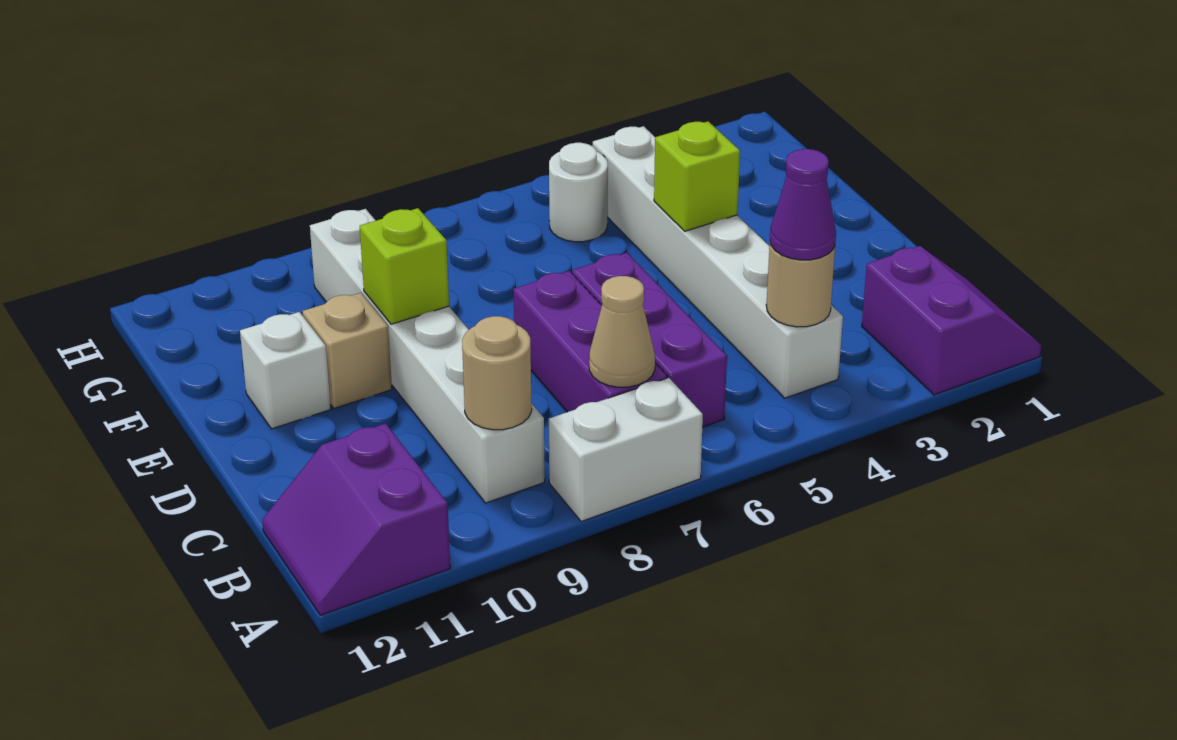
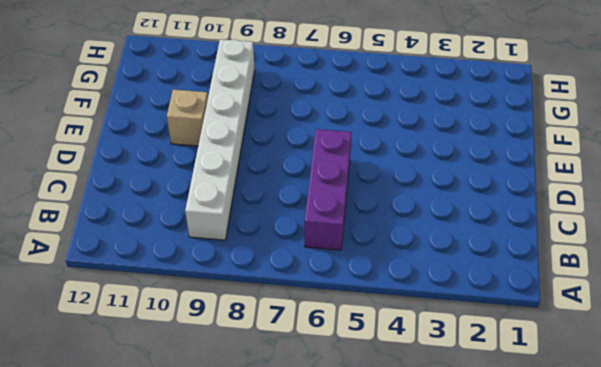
none -> purple 2x2 slope [862,246,1041,395]
none -> white 1x2 brick [549,378,703,522]
none -> purple 2x2 slope [262,423,450,615]

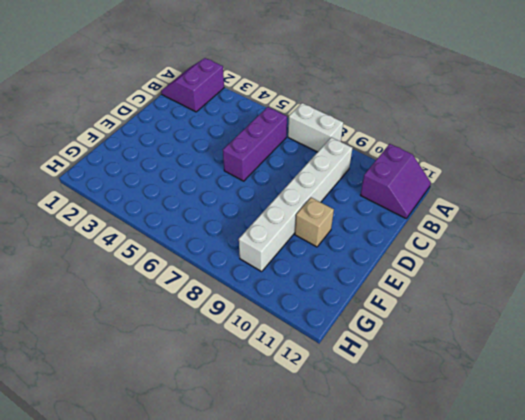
none -> white 1x6 brick [593,126,843,398]
none -> purple 1x3 brick [513,271,667,412]
none -> white 1x1 brick [240,312,331,429]

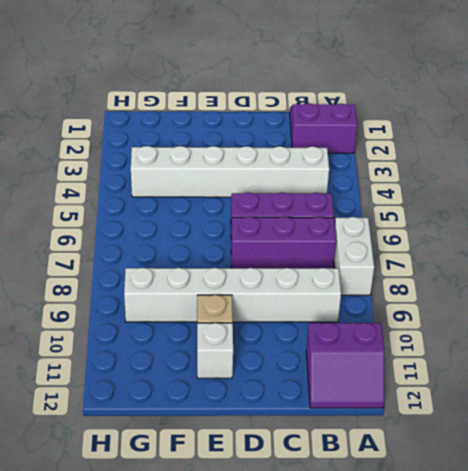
none -> white 1x1 round brick [549,143,608,242]
none -> tan 1x1 round brick [766,243,835,327]
none -> tan 1x1 cone [589,276,655,387]

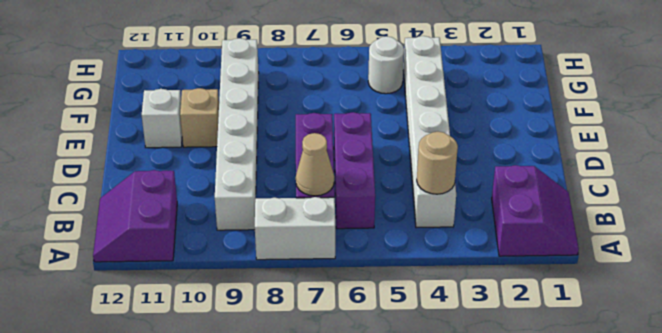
none -> tan 1x1 round brick [462,316,532,430]
none -> lime 1x1 brick [654,121,740,231]
none -> lime 1x1 brick [360,208,449,324]

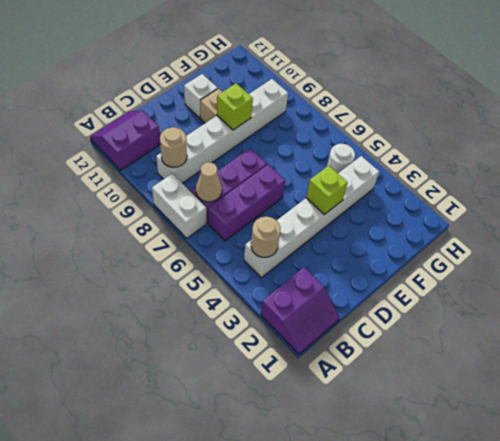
none -> purple 1x1 cone [770,149,836,260]

